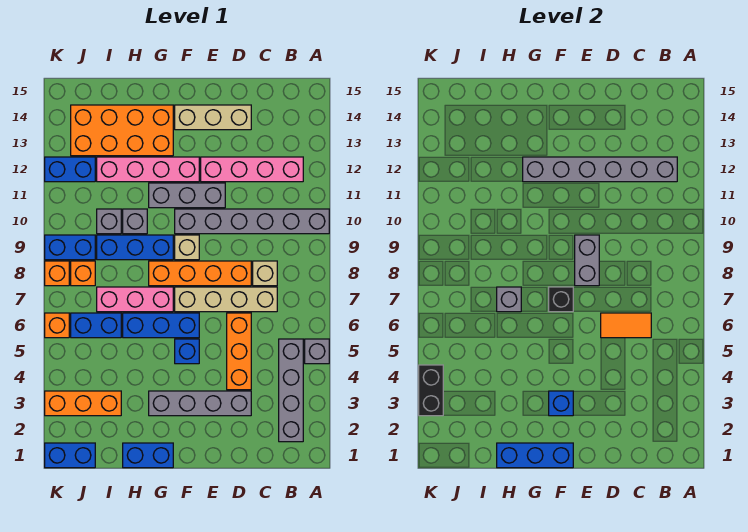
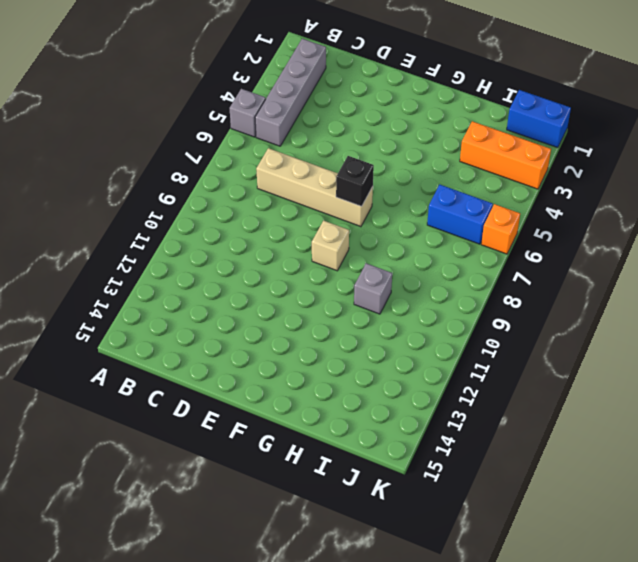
none -> grey 1x6 brick [175,209,329,234]
none -> pink 1x4 brick [201,157,303,182]
none -> tan 1x1 brick [253,261,277,286]
none -> grey 1x4 brick [149,391,251,416]

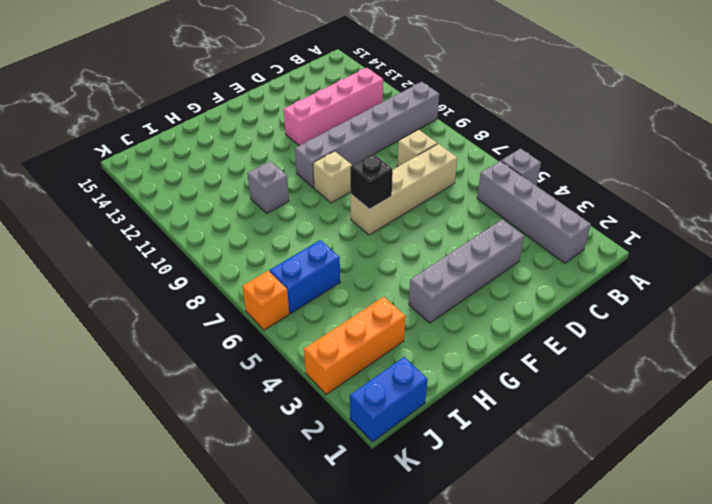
none -> orange 1x3 brick [227,313,251,390]
none -> orange 1x4 brick [149,261,251,286]
none -> tan 1x3 brick [175,105,251,130]
none -> grey 1x3 brick [149,183,225,208]

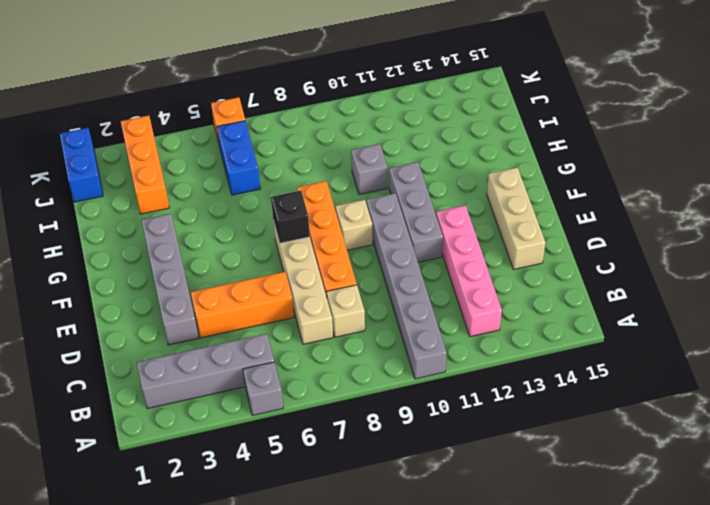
none -> blue 1x1 brick [175,339,199,364]
none -> blue 1x3 brick [123,313,199,338]
none -> pink 1x4 brick [97,157,199,182]
none -> blue 1x2 brick [123,443,173,468]

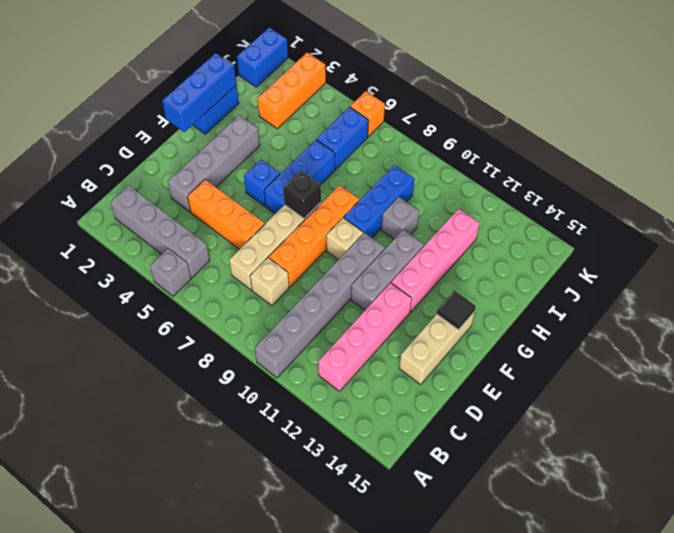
black 1x1 tile [437,291,476,330] -> none
none -> pink 1x3 brick [97,287,173,312]
none -> orange 2x4 brick [71,105,173,156]
none -> grey 1x1 brick [97,209,121,234]
none -> orange 1x1 brick [71,261,95,286]

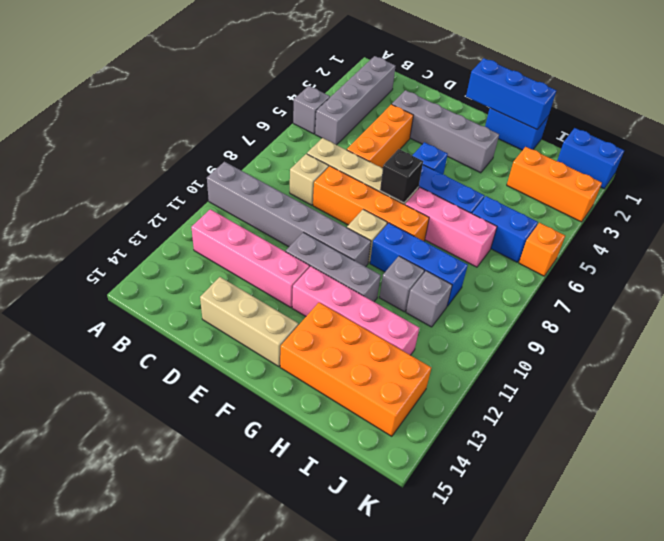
none -> orange 1x1 brick [71,261,95,286]
none -> blue 1x2 brick [45,235,95,260]
none -> blue 1x2 brick [45,157,95,182]
none -> orange 1x1 brick [45,261,69,286]

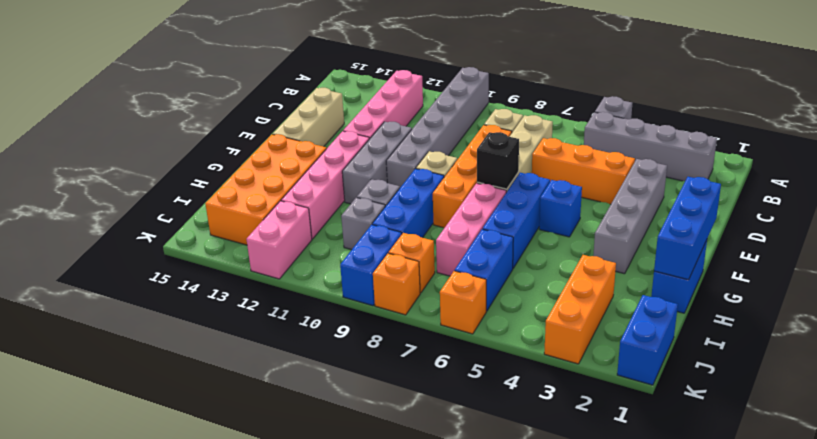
pink 1x2 brick [246,201,312,279] -> blue 1x2 brick [45,157,95,182]
none -> grey 1x6 brick [523,157,677,182]
none -> orange 1x2 tile [601,313,651,338]
none -> grey 1x2 brick [575,235,599,286]
none -> blue 1x1 brick [549,391,573,416]

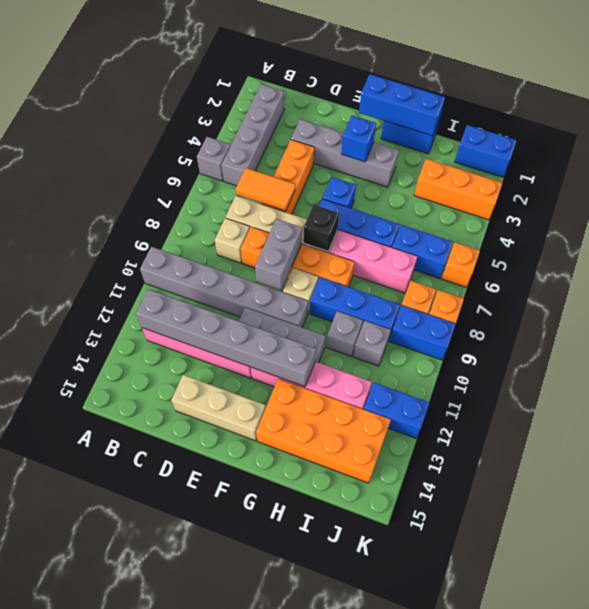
none -> grey 1x1 brick [497,287,521,312]
none -> black 1x2 brick [419,365,443,416]

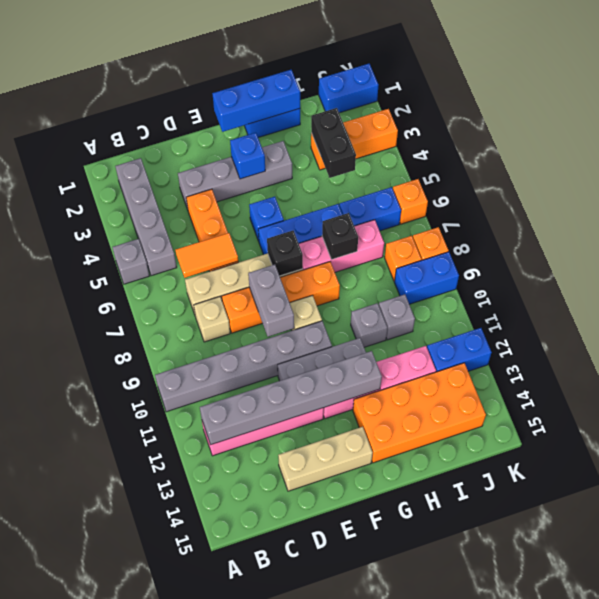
black 1x1 brick [322,213,358,260] -> grey 1x1 brick [497,287,521,312]
black 1x2 brick [311,108,356,178] -> black 1x2 brick moved to [419,365,443,416]
none -> blue 1x3 brick [97,235,173,260]

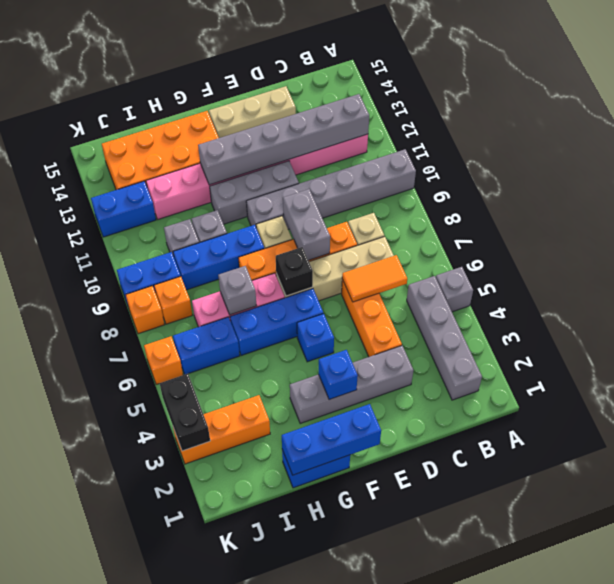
none -> blue 1x2 brick [45,443,95,468]

